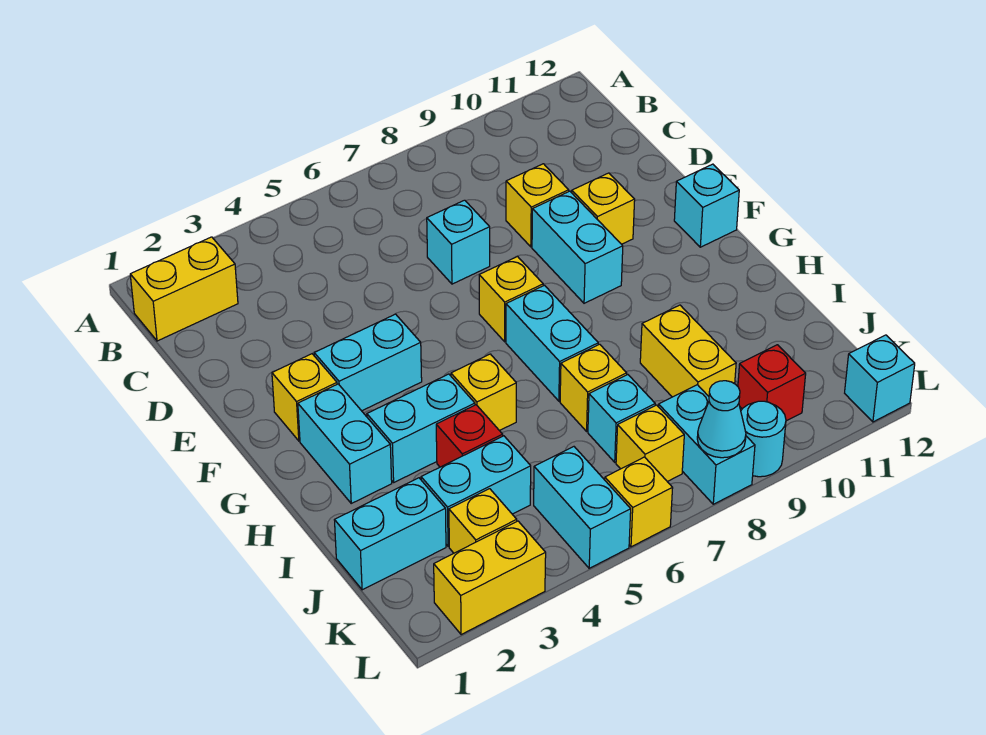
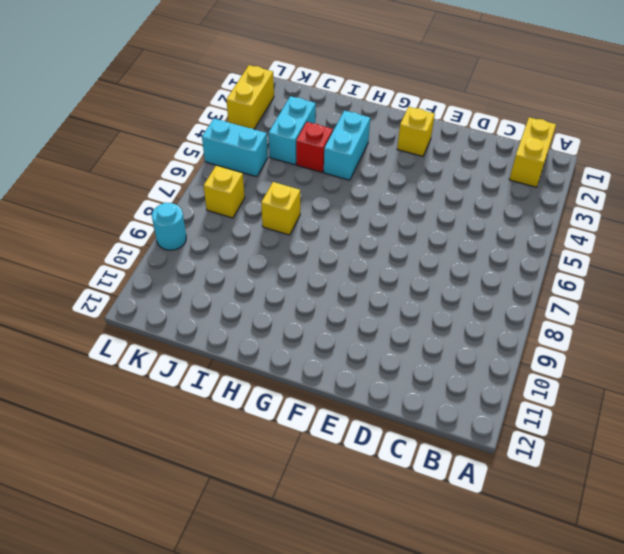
none -> cyan 1x1 brick [427,200,490,284]
none -> yellow 1x1 brick [506,164,569,247]
none -> cyan 1x2 brick [532,191,623,303]

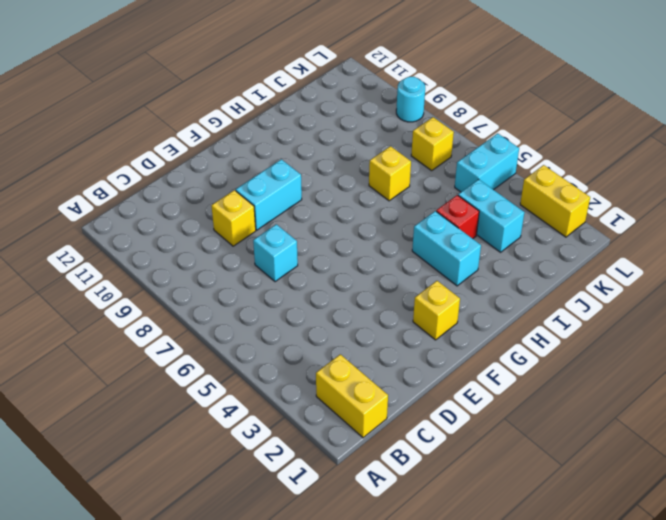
none -> yellow 1x1 brick [572,173,635,244]
none -> cyan 1x2 brick [314,314,422,411]
none -> yellow 1x1 brick [479,257,543,342]

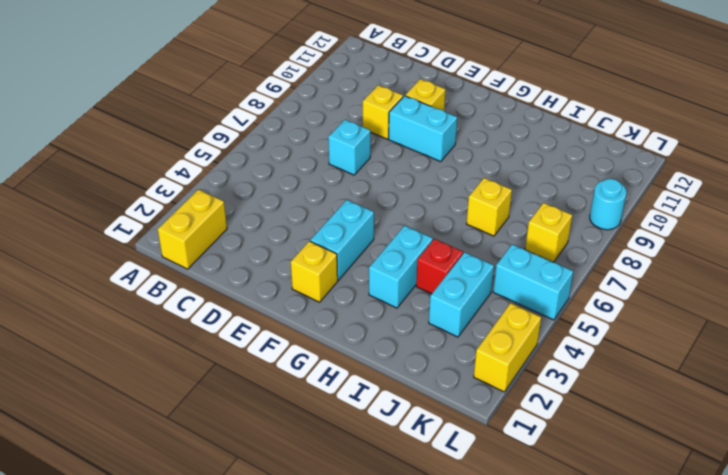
none -> yellow 1x1 brick [479,257,543,342]
none -> cyan 1x1 brick [674,164,739,247]
none -> cyan 1x2 brick [298,384,392,503]

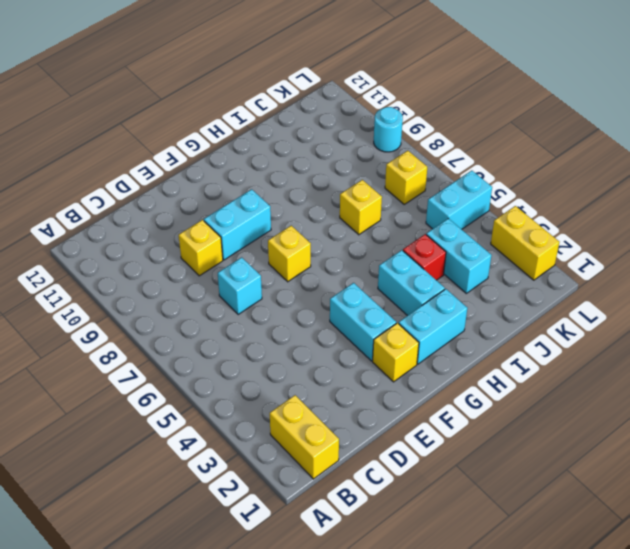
none -> yellow 1x1 brick [572,173,635,244]
none -> cyan 1x1 brick [674,164,739,247]
none -> cyan 1x2 brick [506,285,598,401]

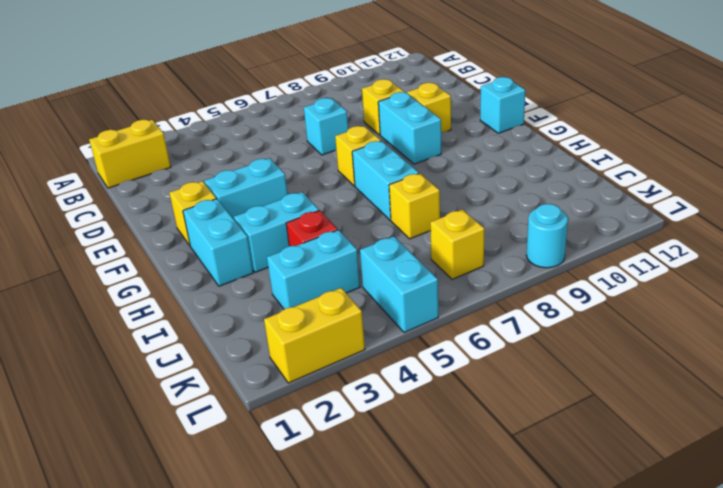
none -> yellow 1x1 brick [451,354,516,431]
none -> yellow 1x2 brick [640,305,736,397]
none -> cyan 1x2 brick [335,478,446,590]

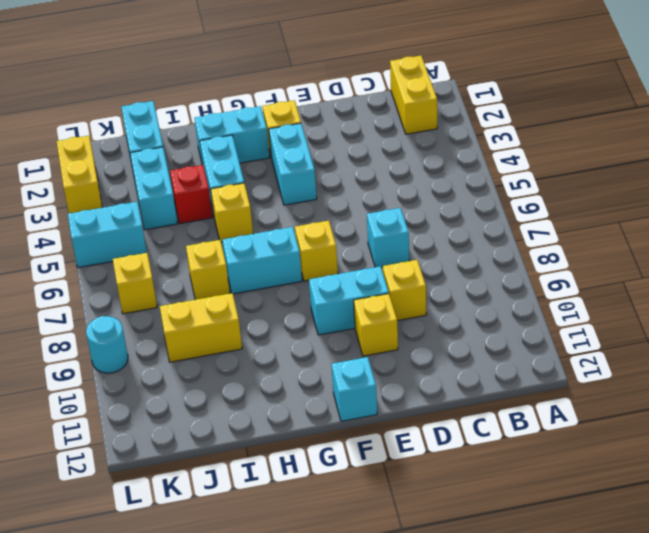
none -> cyan 1x1 brick [588,375,655,462]
none -> yellow 1x1 brick [449,489,517,553]
none -> cyan 1x2 brick [659,385,755,504]

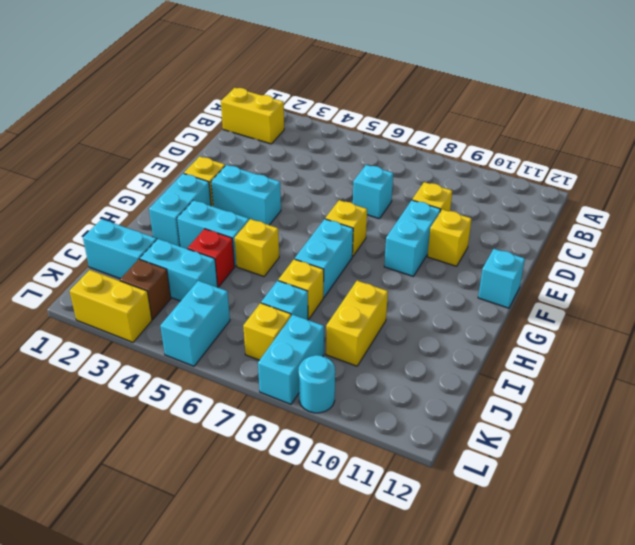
brown 1x1 brick [120,259,171,320] -> yellow 1x1 brick [449,489,517,553]
none -> red 1x1 brick [738,345,806,421]
none -> yellow 1x1 brick [605,457,673,547]
none -> cyan 1x1 brick [845,335,915,422]

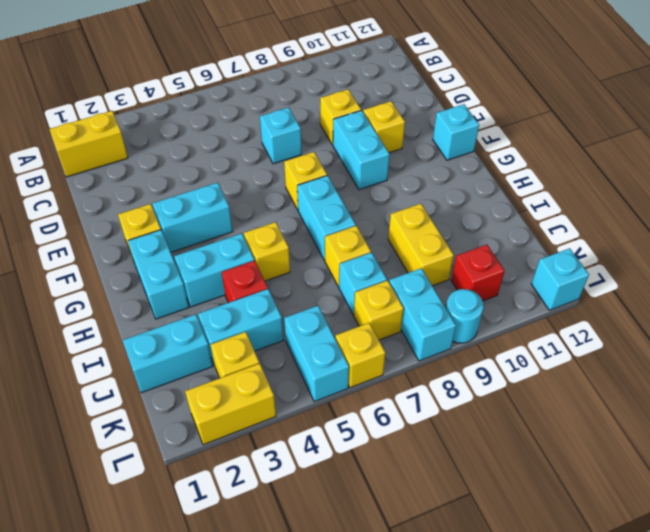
none -> cyan 1x1 cone [697,381,746,458]

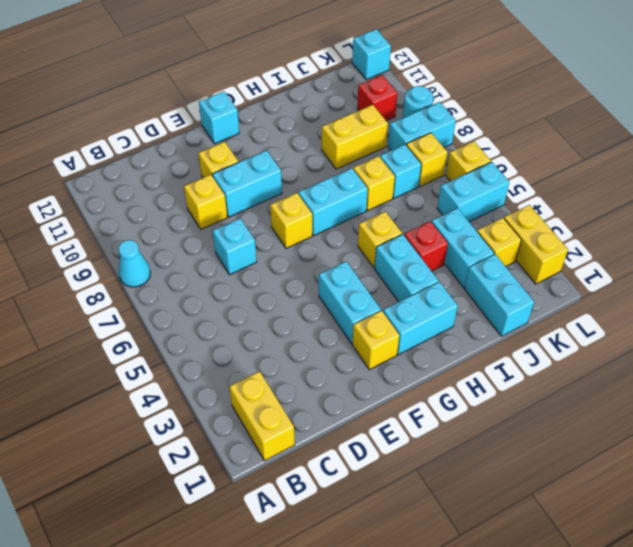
cyan 1x1 cone [118,240,150,287] -> cyan 1x1 cone moved to [697,381,746,458]

